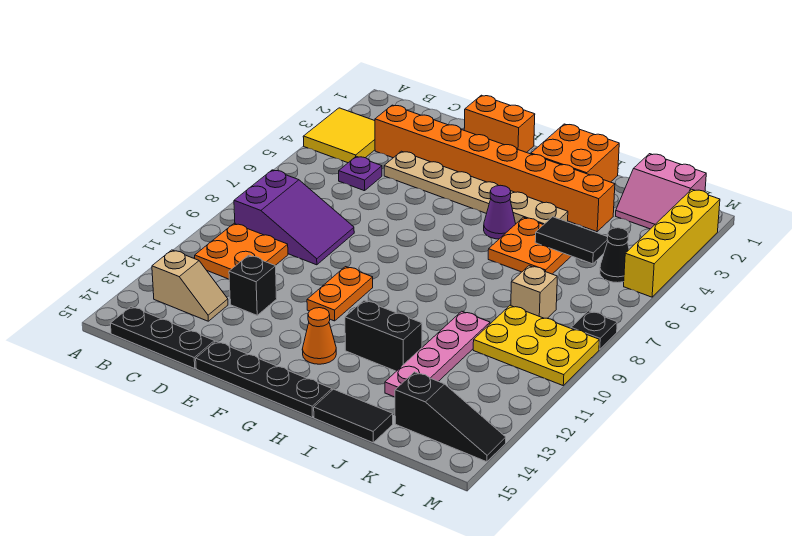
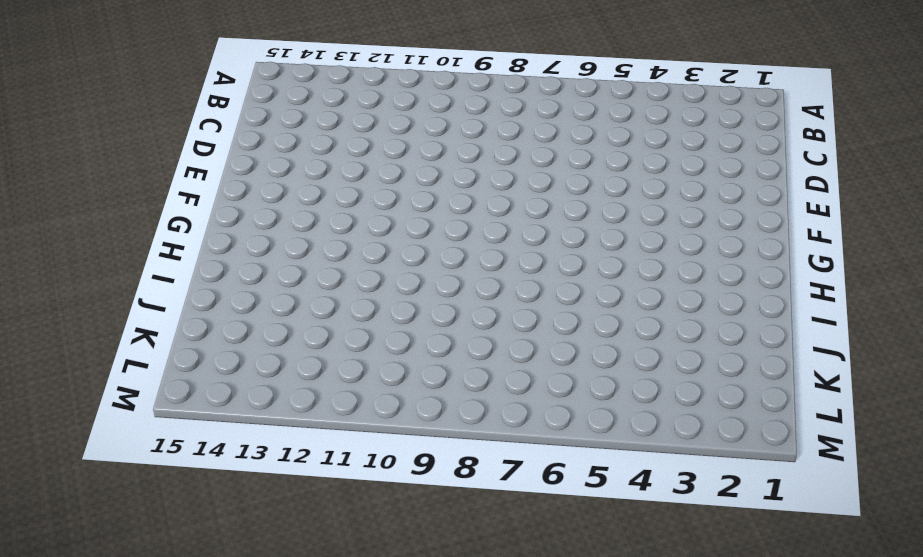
none -> yellow 2x2 tile [303,108,375,163]
none -> purple 2x3 slope [234,170,354,265]
none -> orange 2x2 plate [195,224,288,279]

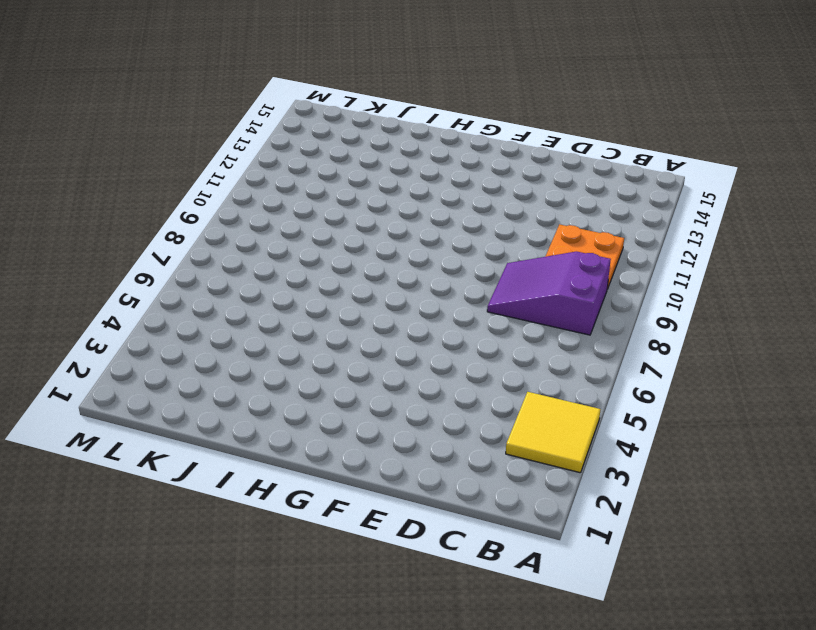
none -> tan 1x2 slope [152,250,228,321]
none -> black 1x3 plate [110,307,215,369]
none -> orange 1x8 brick [375,105,615,232]

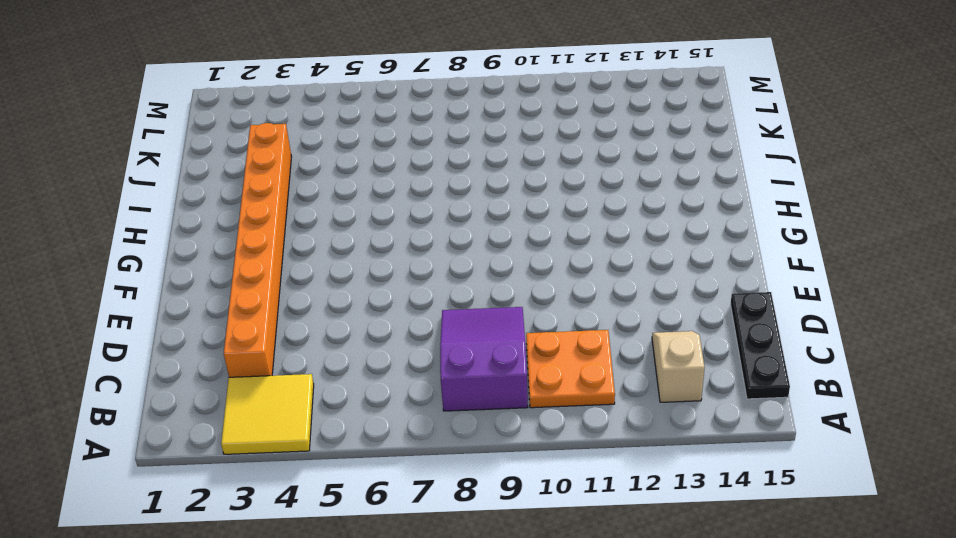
none -> purple 1x1 plate [339,156,382,191]
none -> tan 1x6 plate [384,151,568,225]
none -> black 1x1 brick [229,255,277,315]

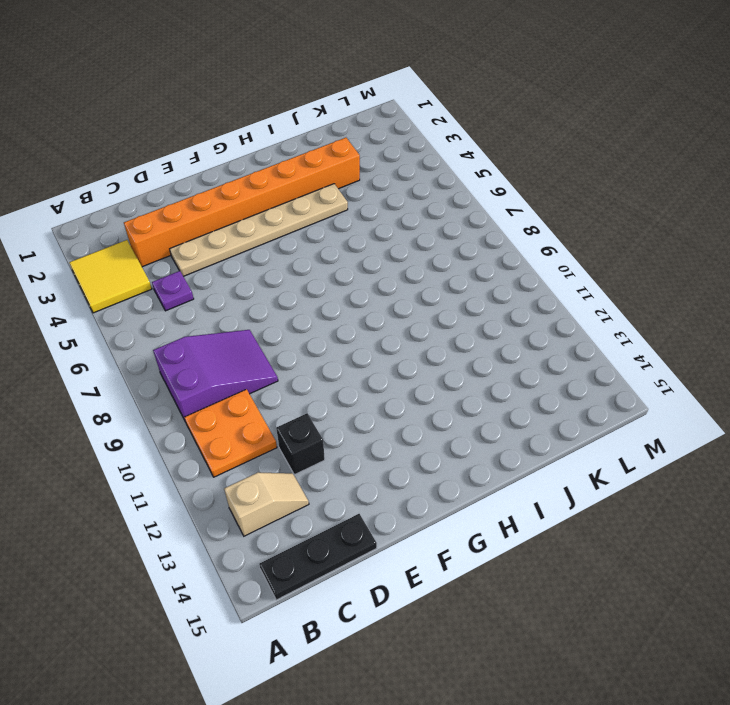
none -> orange 1x2 brick [464,95,535,153]
none -> black 1x4 plate [196,341,332,417]
none -> orange 1x2 plate [307,267,373,321]

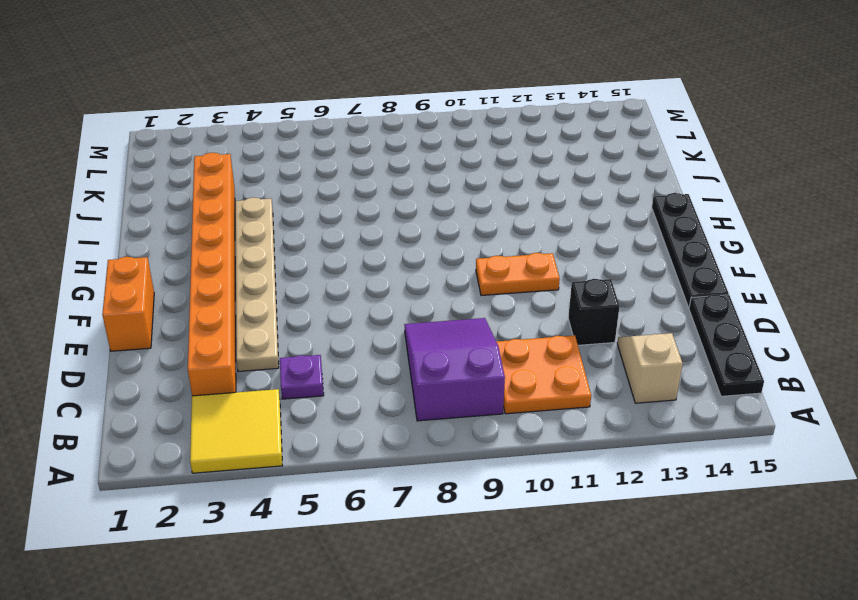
none -> orange 1x1 cone [302,308,336,364]
none -> orange 2x2 brick [531,124,619,182]
none -> purple 1x1 cone [484,185,516,239]

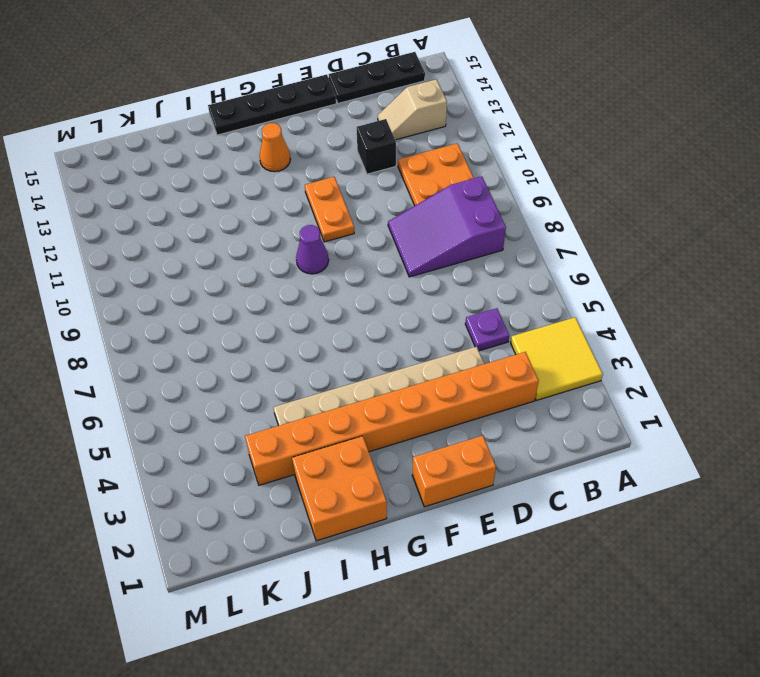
purple 1x1 cone [296,225,329,274] -> purple 1x1 cone moved to [484,185,516,239]
none -> black 1x2 brick [345,300,422,371]
none -> orange 2x2 plate [488,217,571,274]
none -> black 1x2 tile [314,389,393,443]

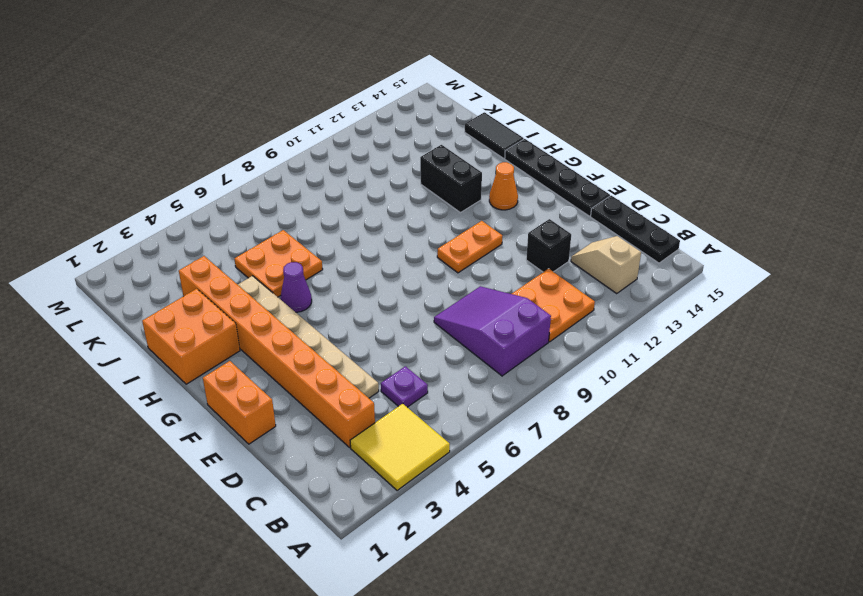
none -> pink 1x4 plate [385,311,490,397]
none -> pink 2x2 slope [616,154,706,229]
none -> tan 1x1 brick [511,266,557,318]

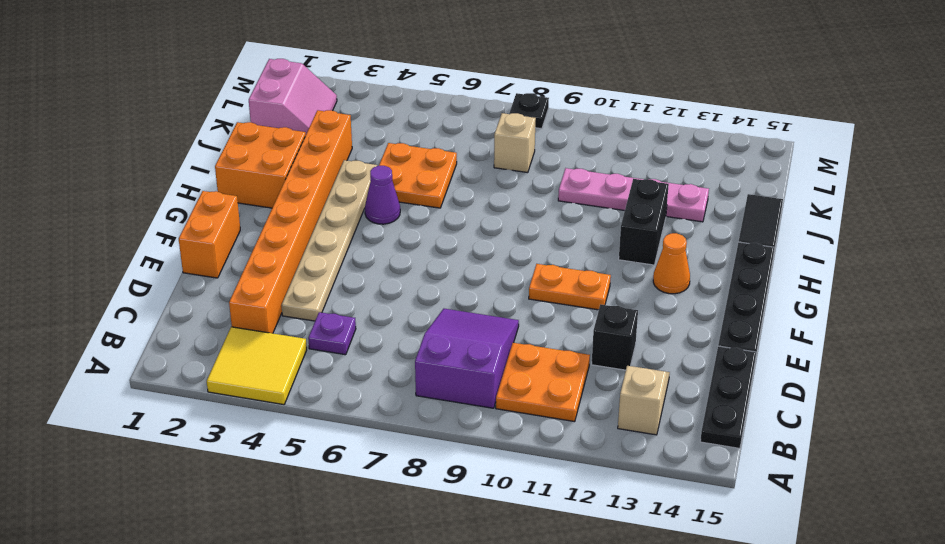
none -> yellow 2x3 plate [473,305,599,385]
none -> black 1x3 slope [395,372,506,462]
none -> black 1x1 cone [600,228,629,283]

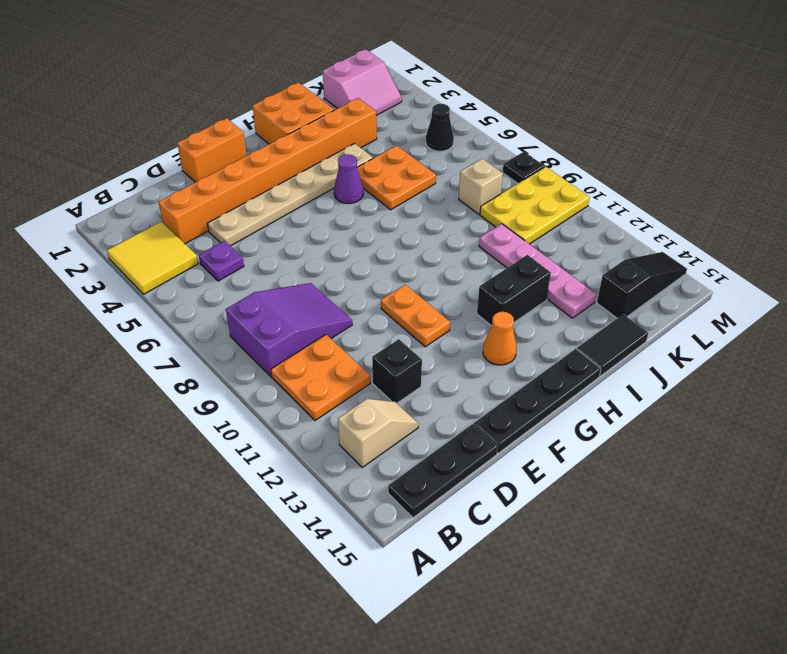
none -> yellow 1x4 brick [624,189,720,297]
none -> black 1x2 tile [535,217,608,264]

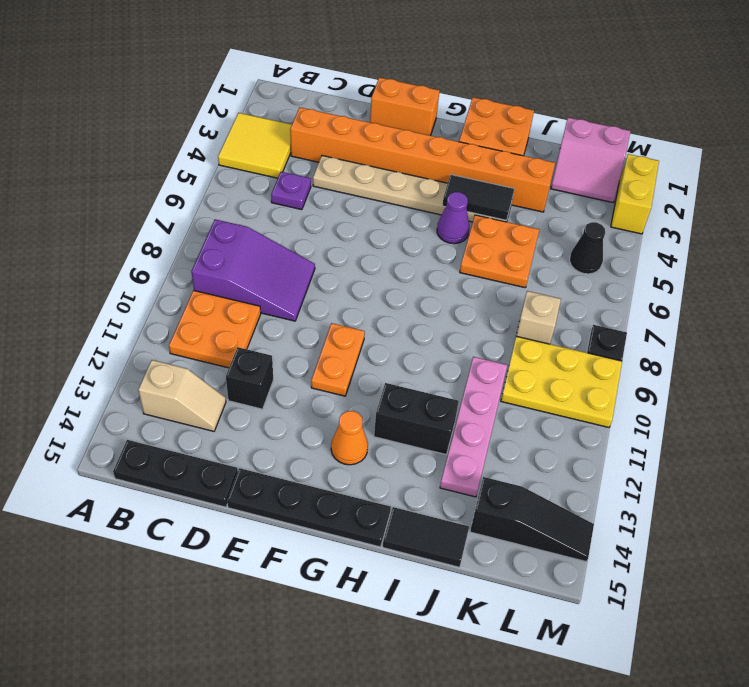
black 1x2 tile [442,175,514,220] -> black 1x2 tile moved to [535,217,608,264]
yellow 1x2 brick [611,154,659,234] -> yellow 1x4 brick [624,189,720,297]

